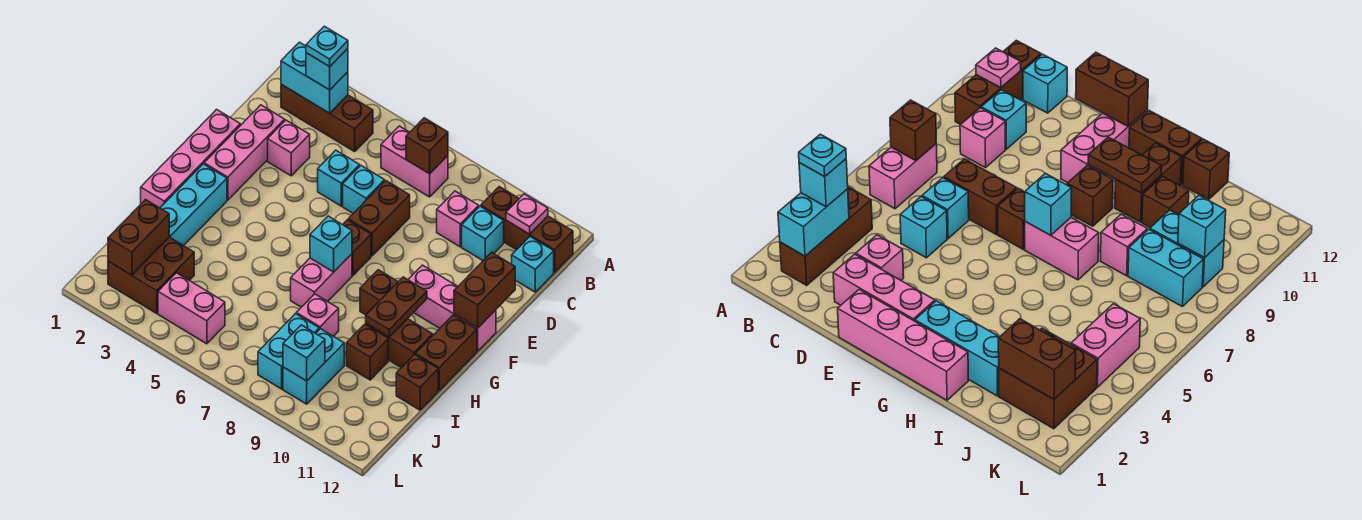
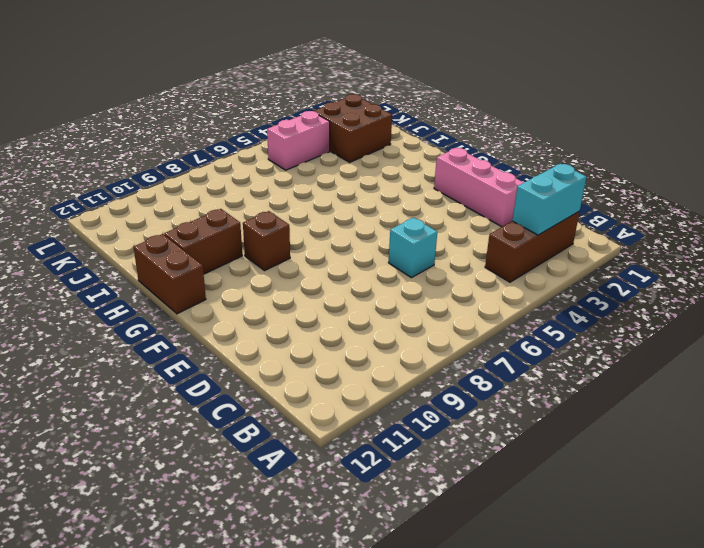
none -> pink 1x2 brick [381,126,448,197]
none -> brown 1x3 brick [481,187,573,273]
none -> pink 1x1 brick [437,191,479,247]
none -> cyan 1x1 brick [462,206,504,260]

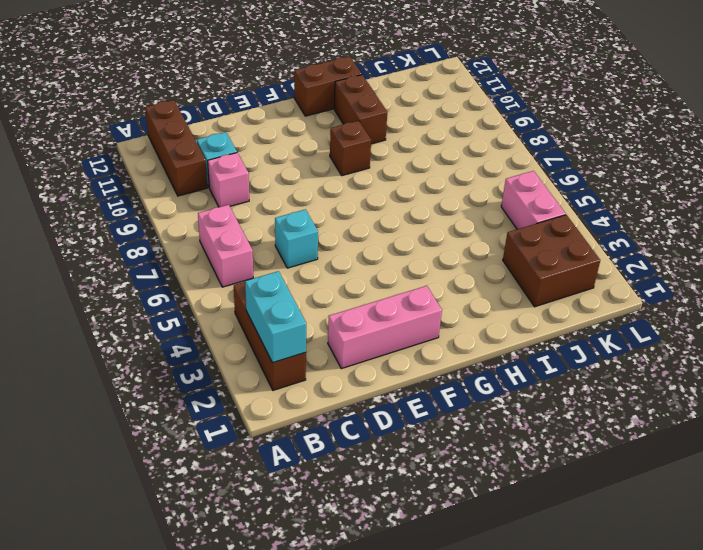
none -> cyan 1x1 brick [512,237,554,292]
none -> pink 1x1 brick [268,120,310,176]
none -> cyan 1x1 brick [318,150,360,206]
none -> brown 1x2 brick [348,181,410,256]

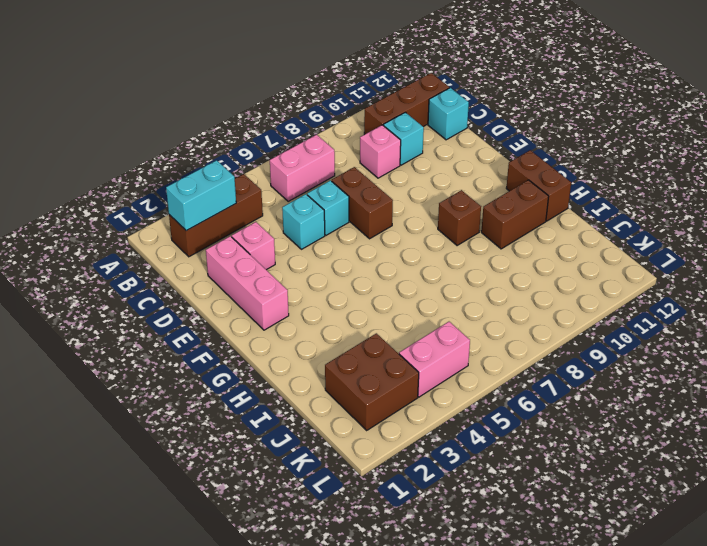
none -> pink 1x4 brick [141,109,240,208]
none -> brown 1x1 brick [343,220,371,276]
none -> pink 1x3 brick [408,265,496,351]
none -> cyan 1x3 brick [160,164,227,246]

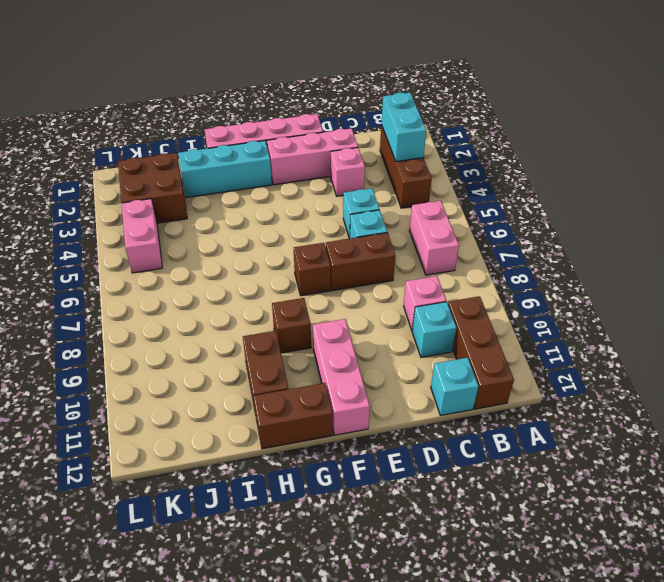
none -> pink 1x2 brick [291,254,352,307]
none -> pink 1x1 brick [296,294,339,336]
none -> brown 1x1 brick [346,324,388,380]
none -> brown 1x1 brick [396,354,438,410]

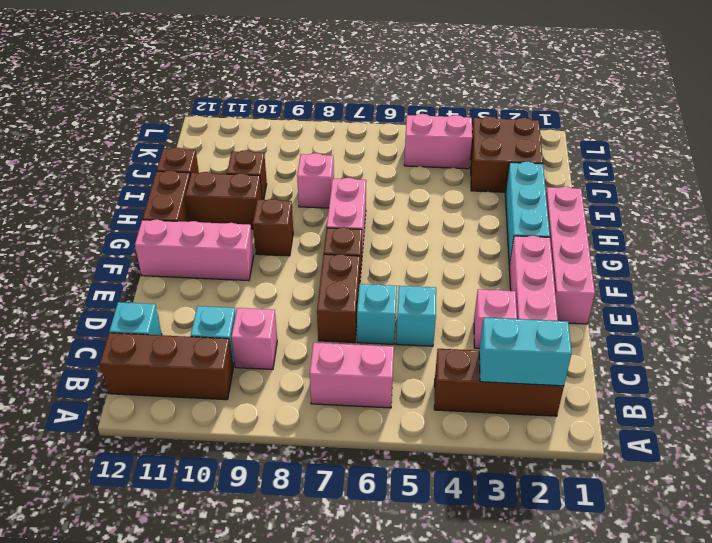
none -> cyan 1x2 brick [258,314,319,389]
none -> cyan 1x2 brick [283,329,344,404]
none -> brown 1x1 brick [406,118,448,174]
none -> pink 1x1 plate [506,194,548,234]

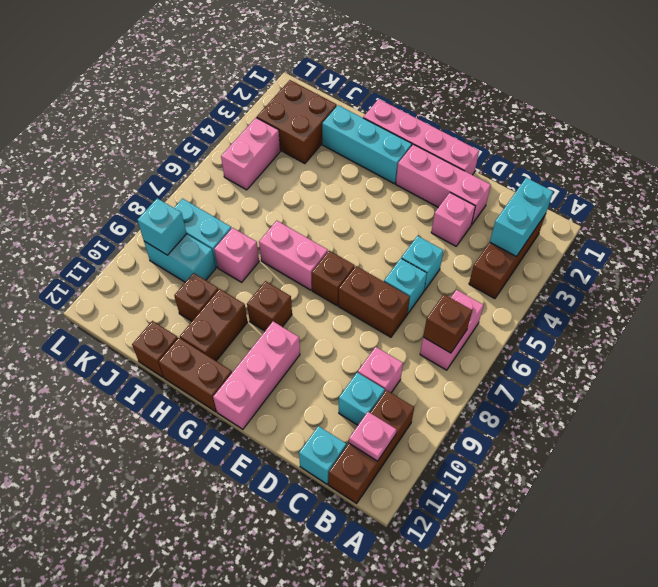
none -> brown 1x2 brick [454,252,515,328]
none -> cyan 1x1 brick [310,216,352,272]
none -> brown 1x2 plate [366,277,427,337]
none -> brown 1x2 brick [108,200,169,275]

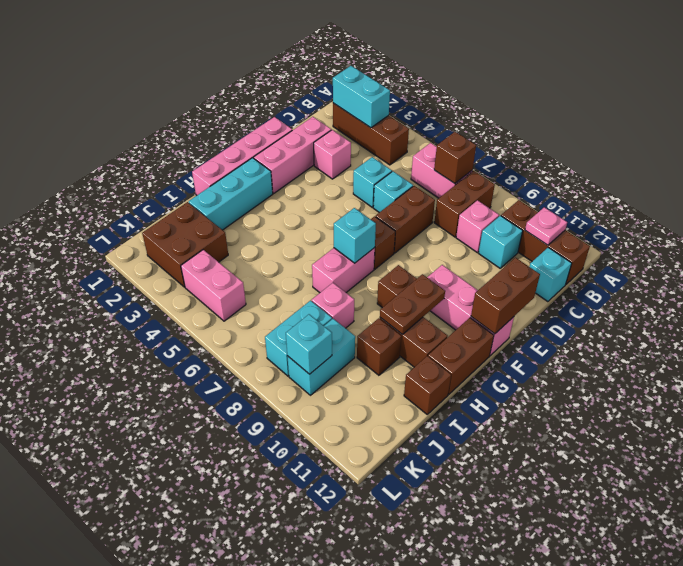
brown 1x2 brick [434,171,495,237] -> brown 1x2 brick moved to [108,200,169,275]
none -> cyan 1x1 brick [306,49,348,90]
none -> cyan 1x1 plate [306,26,348,67]

